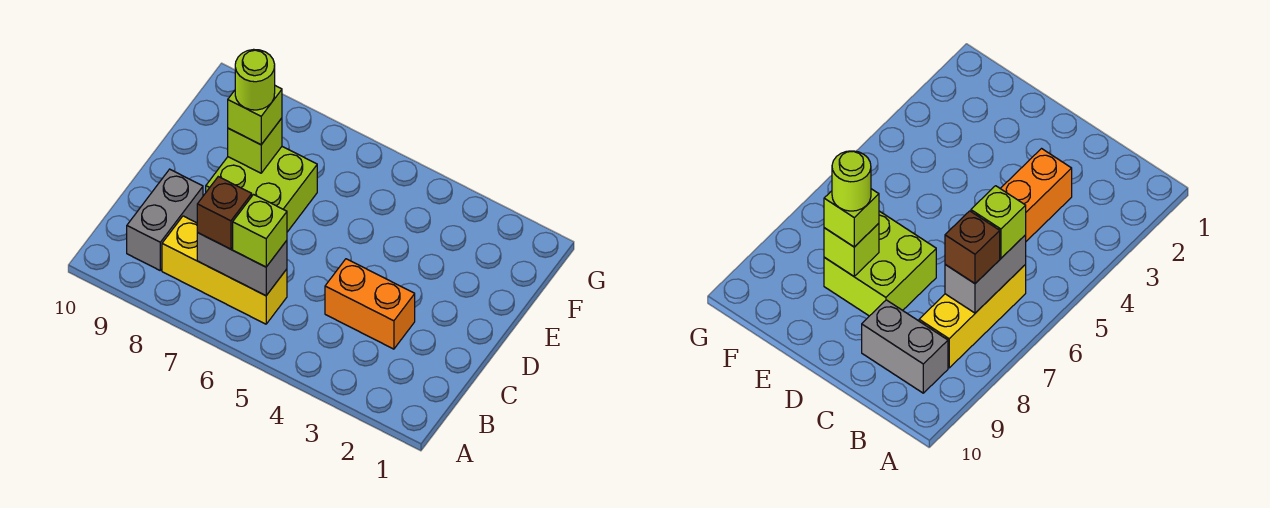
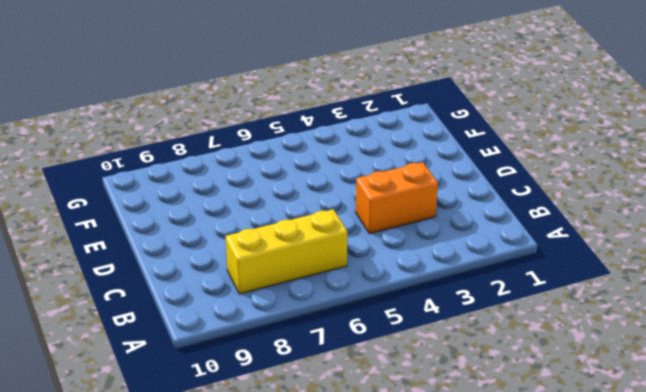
none -> grey 1x2 brick [127,169,203,270]
none -> lime 2x2 brick [206,147,317,232]

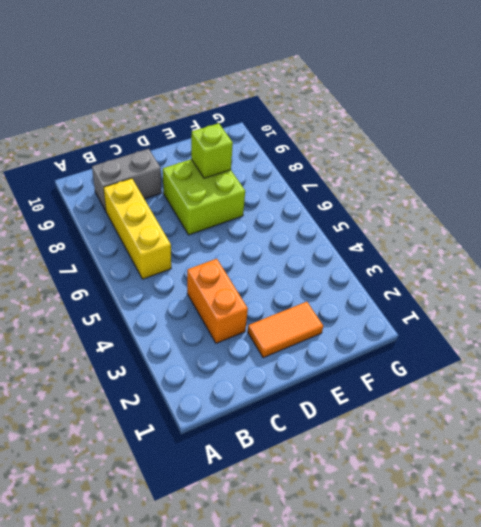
orange 1x2 tile [248,302,323,358] -> none
none -> grey 1x2 brick [197,233,287,296]
none -> lime 1x1 brick [233,195,287,267]

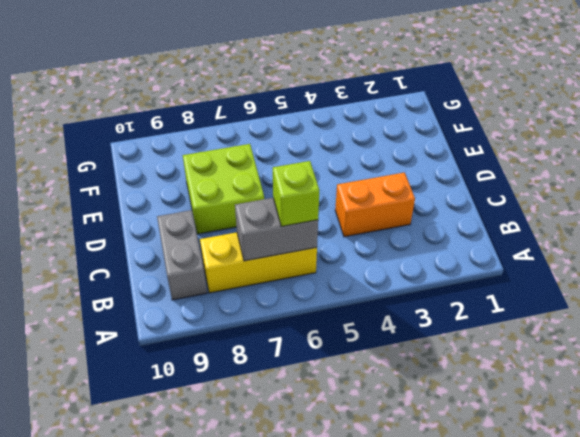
none -> lime 1x1 brick [228,118,282,173]
none -> brown 1x1 brick [197,177,252,249]

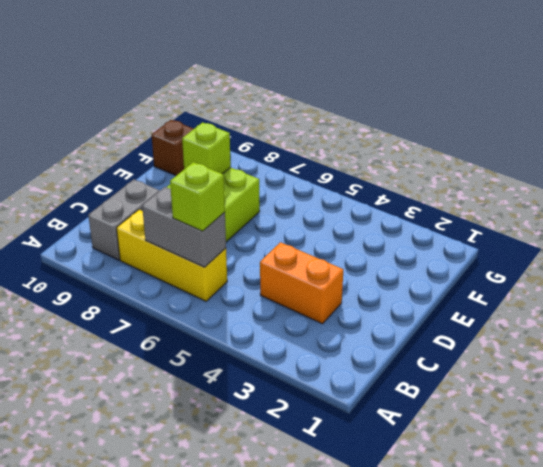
brown 1x1 brick [152,120,194,176] -> brown 1x1 brick moved to [197,177,252,249]
none -> lime 1x1 brick [228,86,282,145]
none -> lime 1x1 round brick [235,49,275,110]

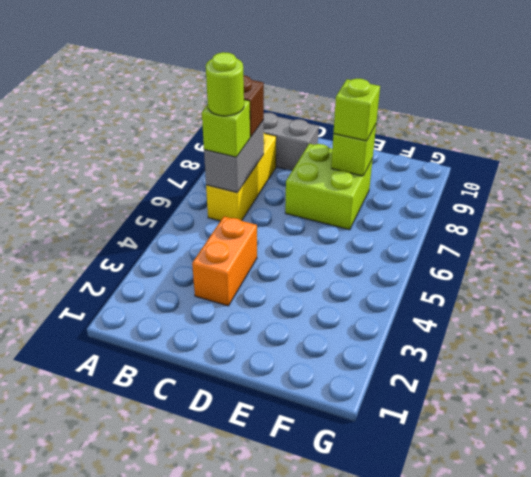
lime 1x1 round brick [206,52,244,116] -> lime 1x1 round brick moved to [235,49,275,110]

